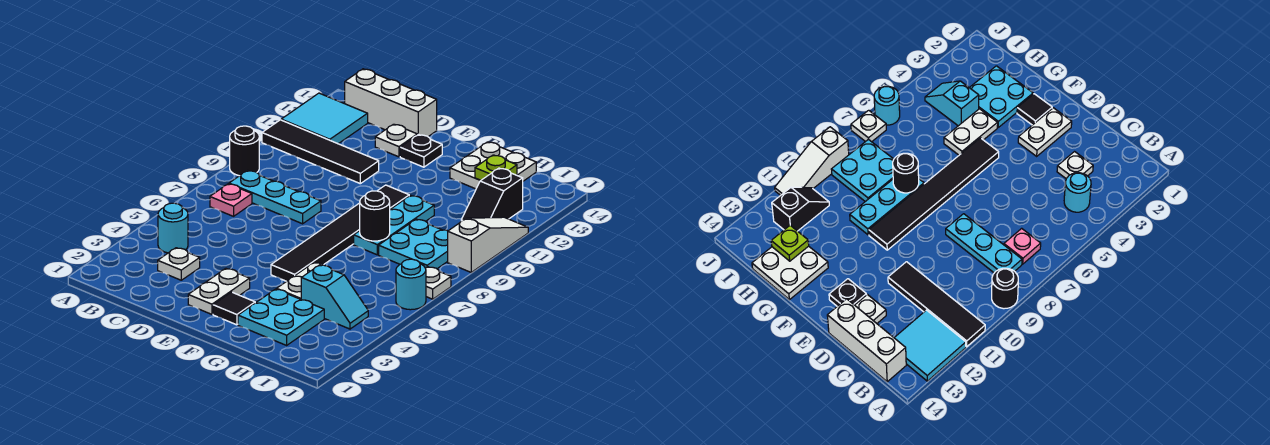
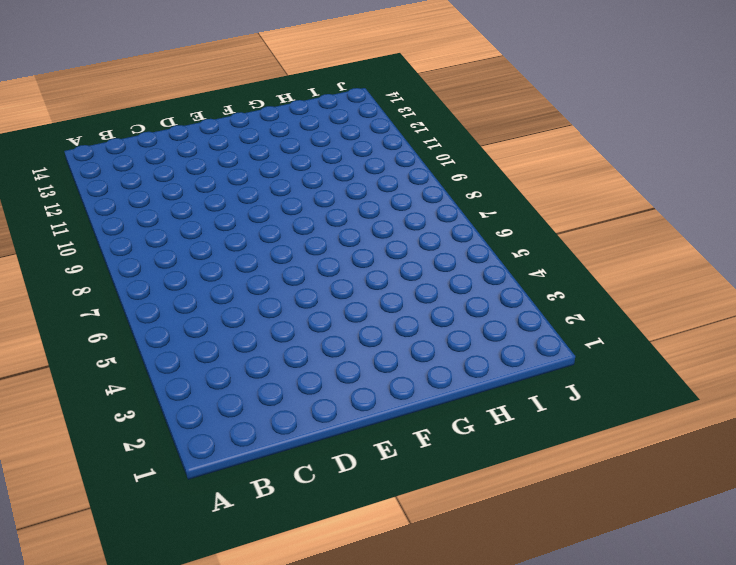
none -> black 1x1 round brick [230,126,259,176]
none -> black 1x4 tile [262,120,379,184]
none -> cyan 2x2 tile [281,93,368,144]

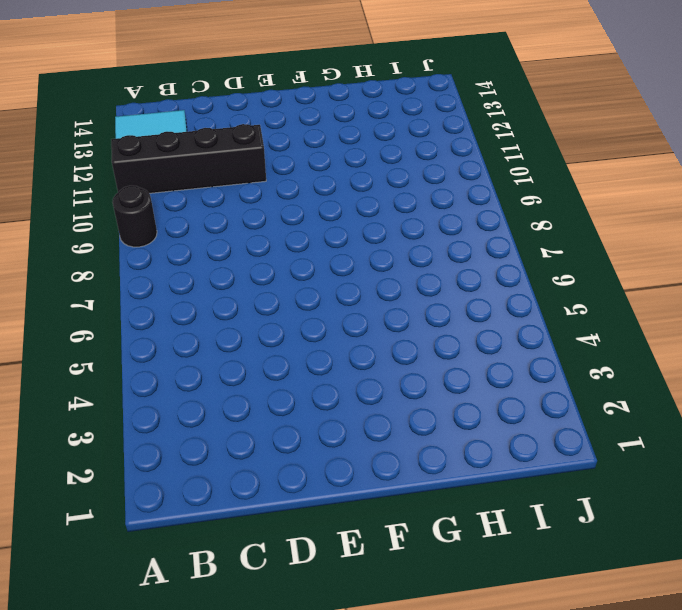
black 1x4 brick [111,124,266,193] -> black 1x4 tile [262,120,379,184]
none -> cyan 1x1 round brick [158,203,188,253]
none -> pink 1x1 plate [210,184,252,216]
none -> cyan 1x3 plate [229,170,321,224]

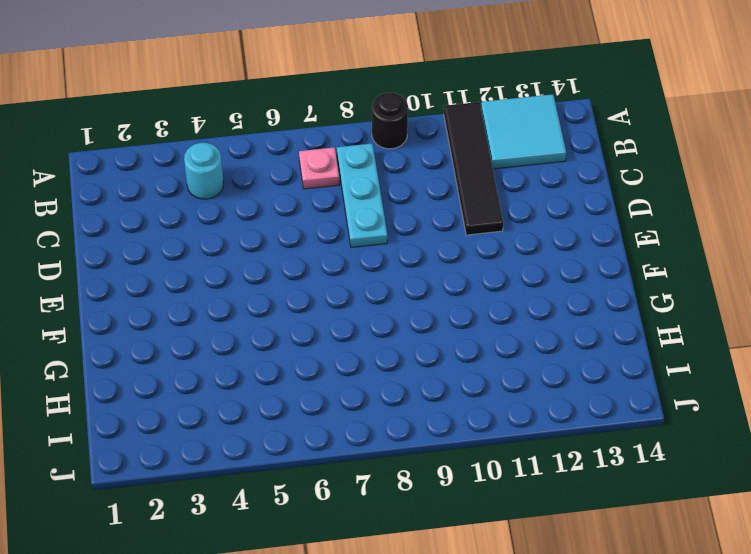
none -> white 1x3 brick [345,69,437,137]
none -> white 1x1 plate [158,248,200,280]
none -> white 1x1 plate [375,124,417,157]

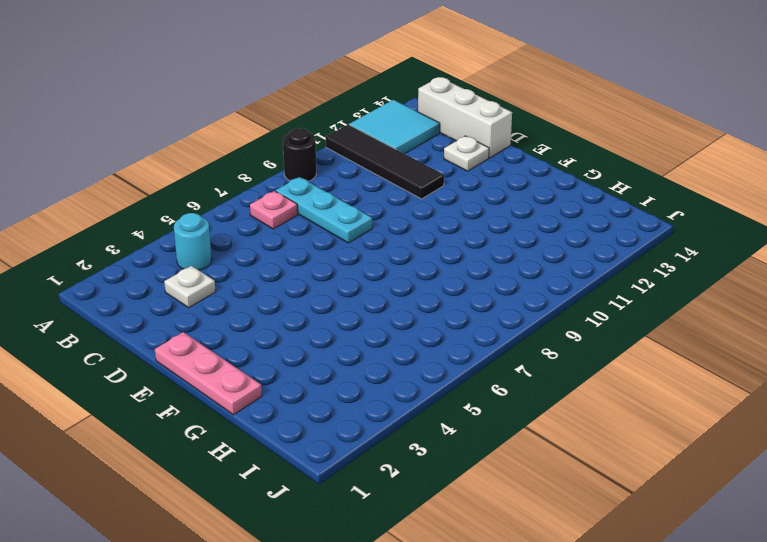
pink 1x3 plate [155,332,262,415] -> none
none -> white 1x2 plate [188,269,250,314]
none -> black 1x1 plate [400,134,442,167]
none -> black 1x1 tile [213,292,255,325]

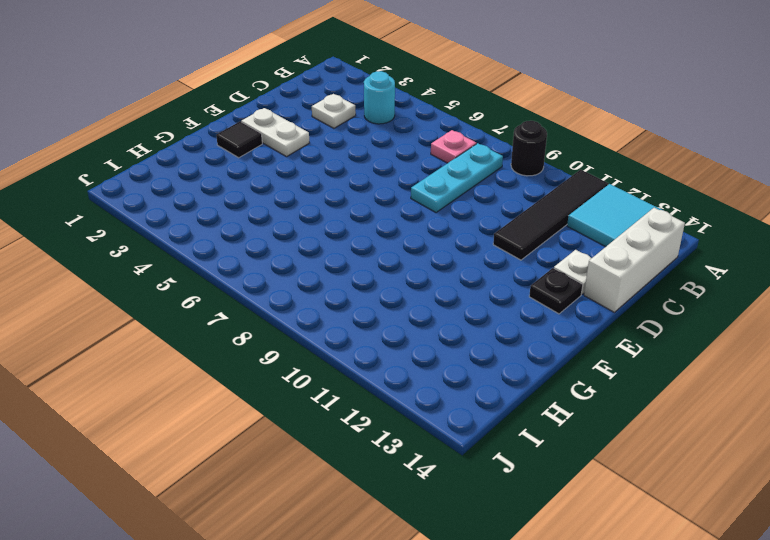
none -> black 1x6 tile [271,185,409,281]
none -> cyan 2x2 plate [238,289,324,345]
none -> white 1x2 plate [277,262,324,299]

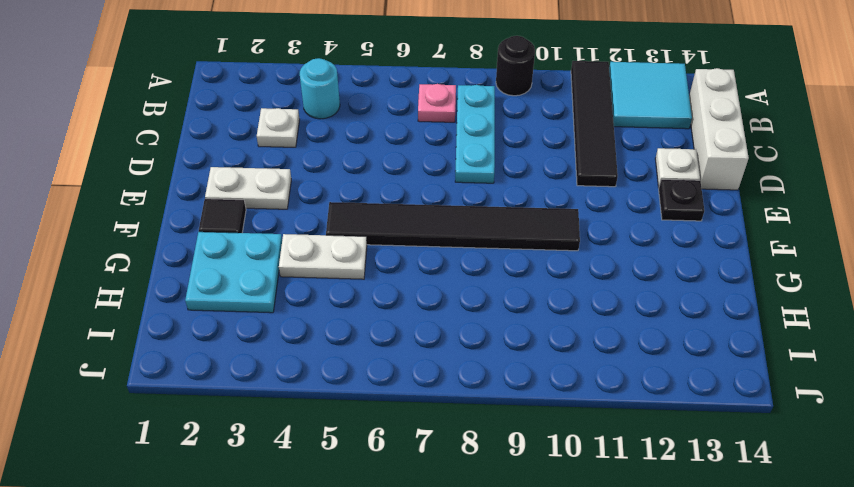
none -> cyan 1x3 plate [354,195,434,255]
none -> white 2x2 plate [450,142,536,189]
none -> cyan 1x2 slope [301,265,368,329]

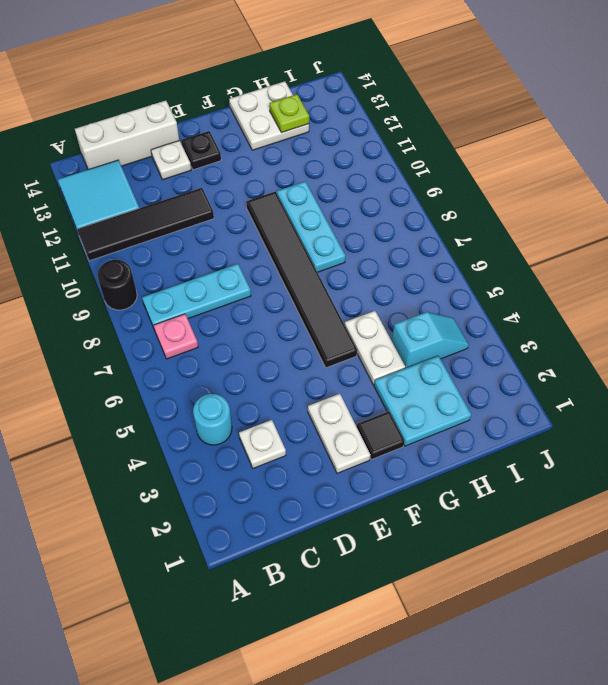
none -> cyan 2x2 plate [379,219,448,269]
none -> black 1x2 slope [461,168,523,221]
none -> cyan 1x1 round brick [396,259,426,310]

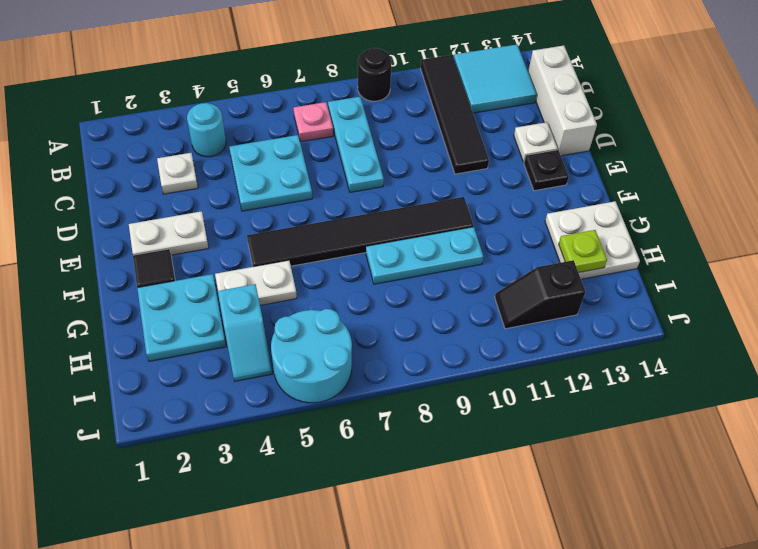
cyan 2x2 plate [229,135,312,211] -> cyan 2x2 plate moved to [379,219,448,269]
cyan 2x2 round brick [271,309,352,403] -> cyan 1x1 round brick [396,259,426,310]
none -> white 1x1 plate [425,267,451,299]
none -> white 1x3 slope [448,217,528,272]
none -> black 1x1 round brick [360,191,390,241]

